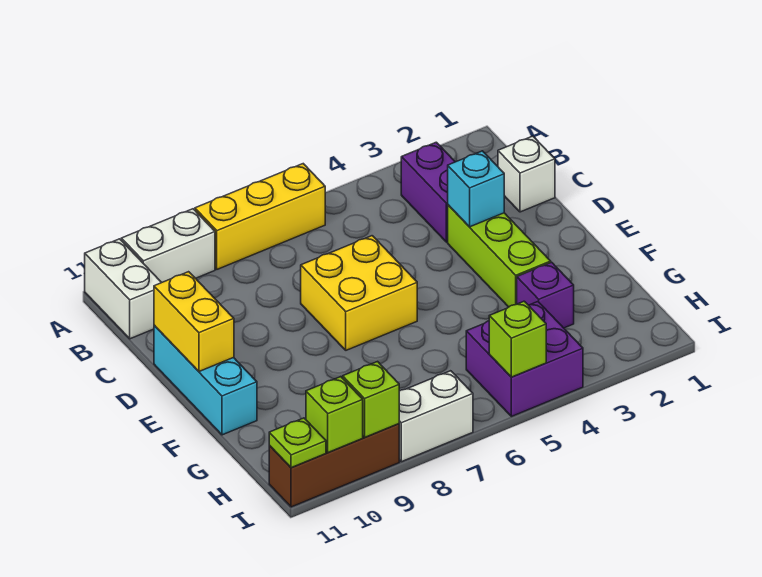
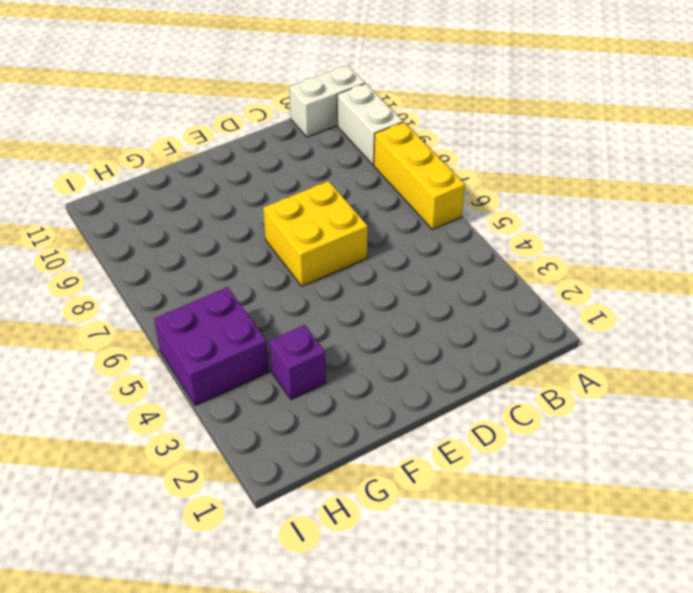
none -> purple 1x2 brick [401,142,455,242]
none -> white 1x1 brick [498,136,555,212]
none -> lime 1x3 brick [448,205,551,307]

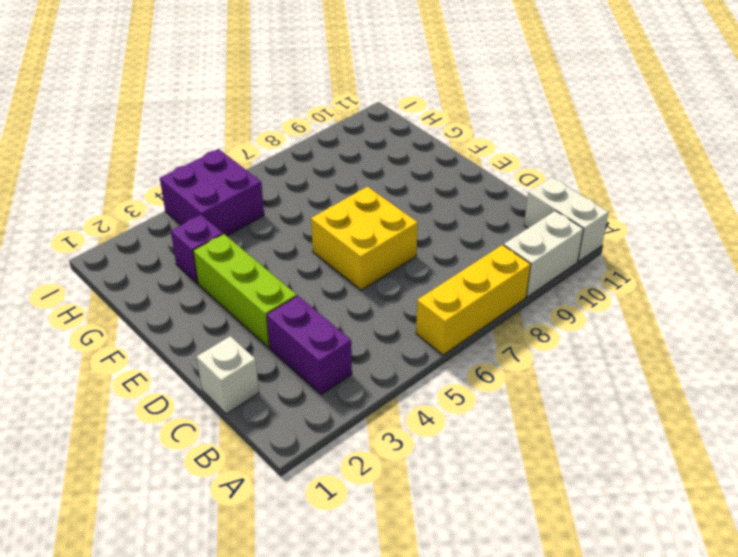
none -> cyan 1x3 brick [154,325,257,435]
none -> white 1x2 brick [399,371,473,462]
none -> brown 1x3 brick [269,424,399,507]

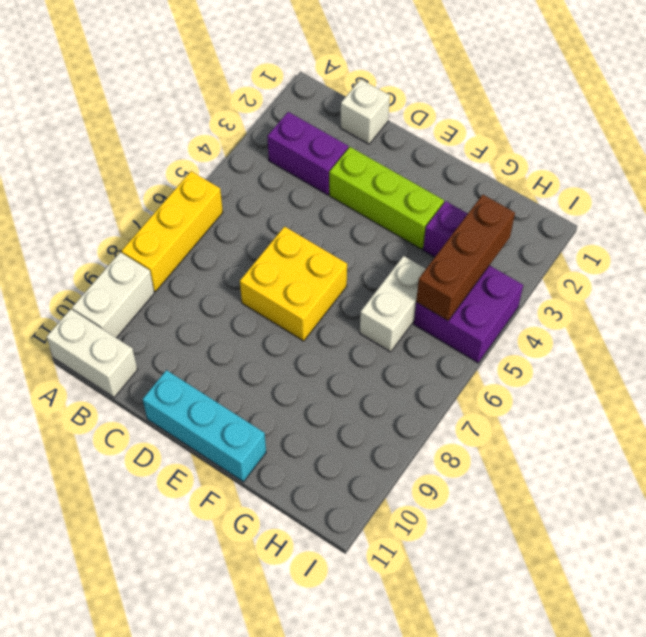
white 1x2 brick [360,256,426,352] -> white 1x2 brick moved to [399,371,473,462]
brown 1x3 brick [416,195,515,321] -> brown 1x3 brick moved to [269,424,399,507]
none -> cyan 1x1 brick [448,151,504,227]
none -> yellow 1x2 brick [154,272,234,371]
none -> lime 1x1 brick [489,301,546,377]

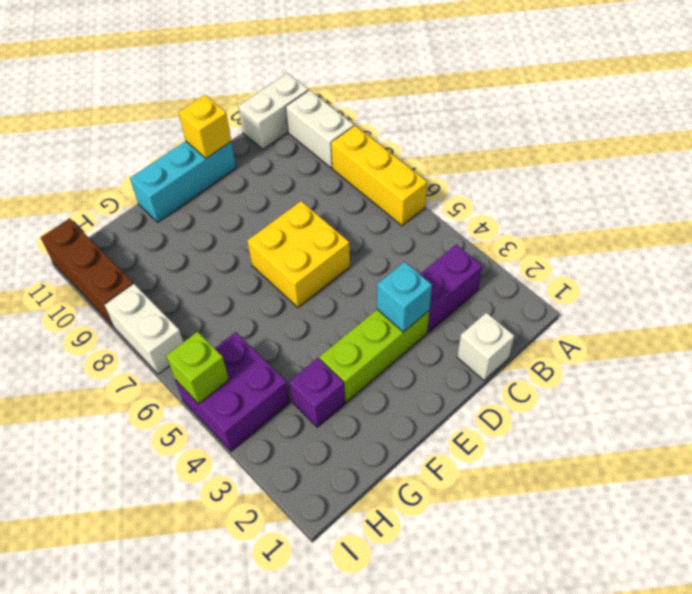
yellow 1x1 brick [179,95,231,158] -> yellow 1x2 brick [154,272,234,371]
none -> lime 1x1 brick [343,362,399,437]
none -> lime 1x1 brick [306,377,363,452]
none -> lime 1x1 plate [269,418,326,468]

